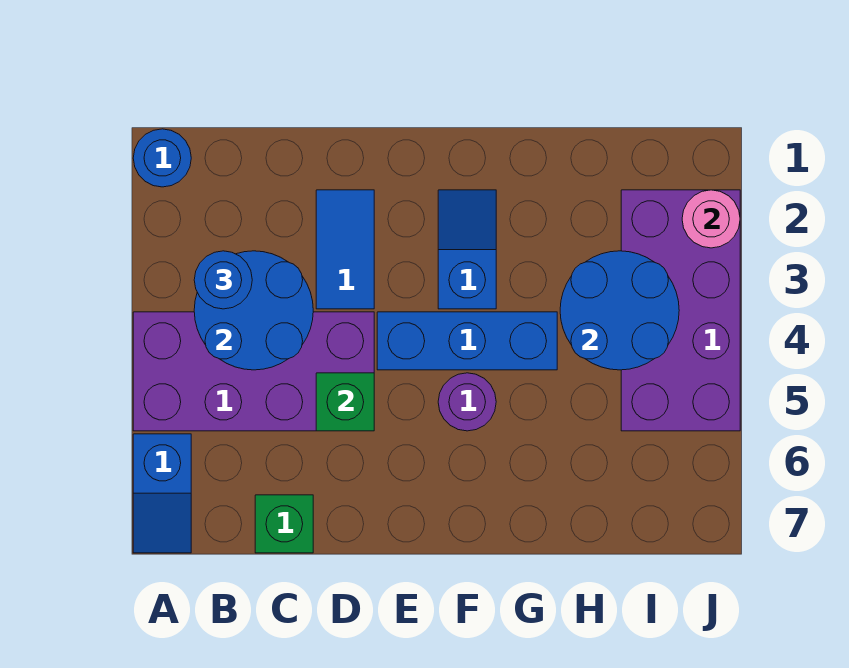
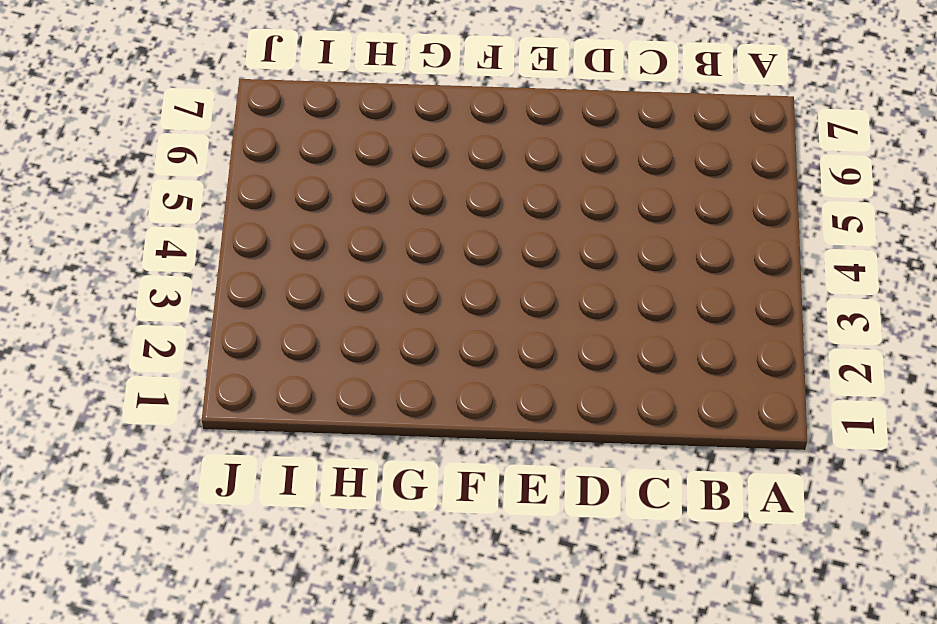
none -> blue 1x1 round brick [133,129,191,187]
none -> purple 2x4 brick [133,312,374,431]
none -> blue 1x2 slope [133,434,191,553]

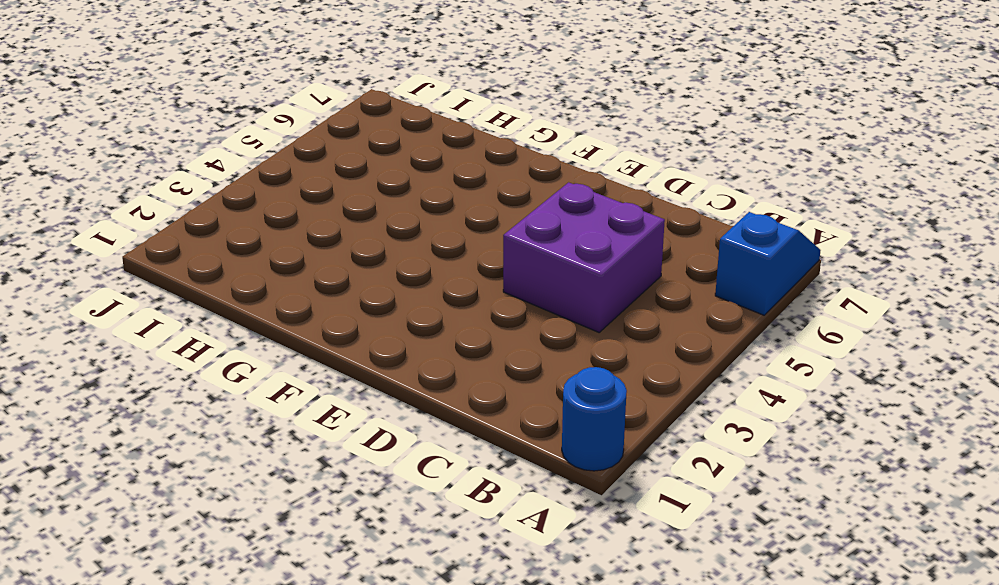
purple 2x2 brick [503,182,665,332] -> purple 2x4 brick [133,312,374,431]
none -> green 1x1 brick [255,495,313,553]
none -> blue 1x2 tile [316,190,374,309]
none -> blue 1x3 brick [377,312,557,370]

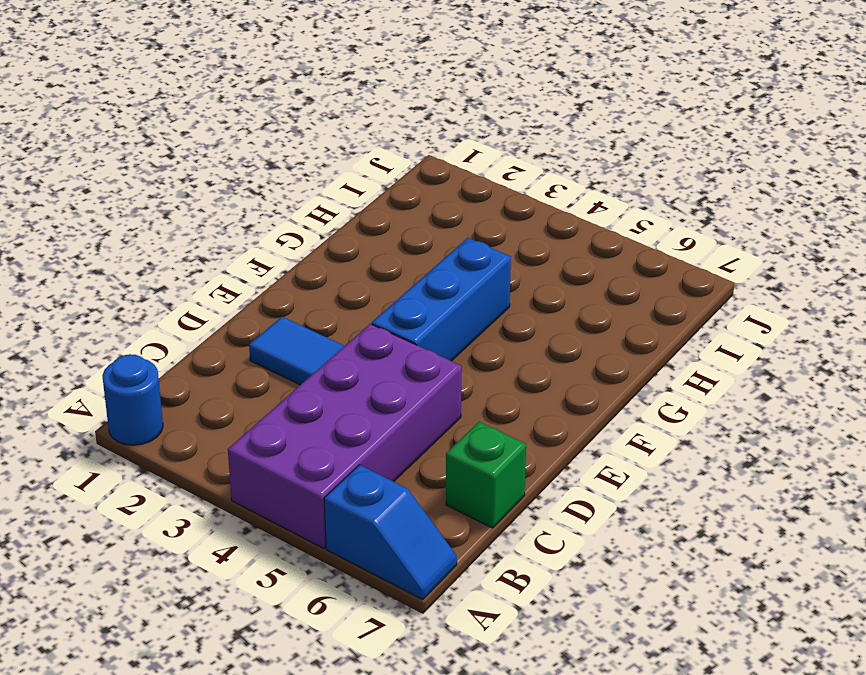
none -> blue 1x2 slope [438,190,496,309]
none -> purple 1x1 round brick [438,373,496,431]
none -> purple 2x4 brick [621,190,740,431]

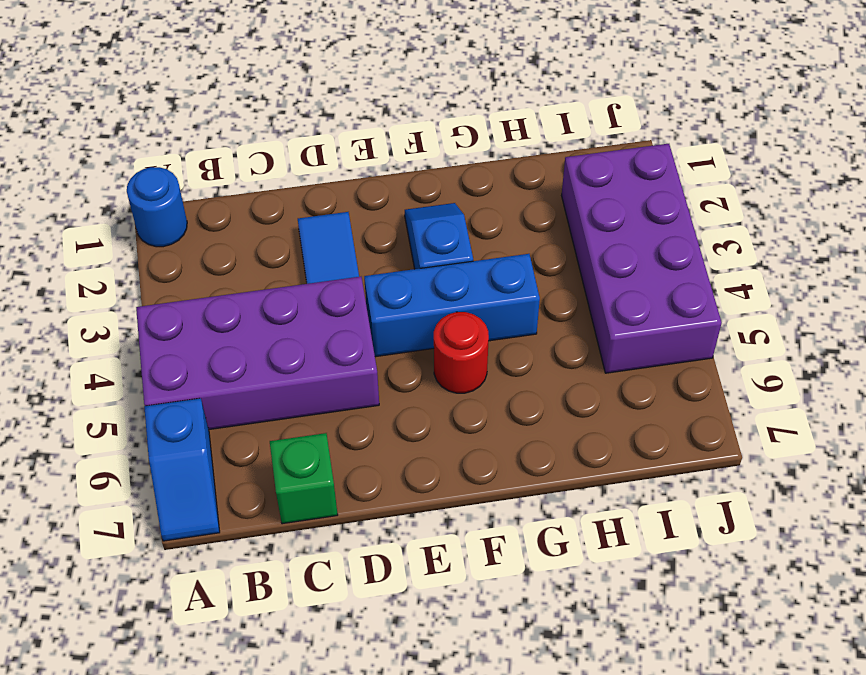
red 1x1 round brick [434,312,489,393] -> purple 1x1 round brick [438,373,496,431]
none -> blue 2x2 round brick [194,251,313,370]
none -> green 1x1 brick [316,373,374,431]
none -> blue 2x2 round brick [560,251,679,370]

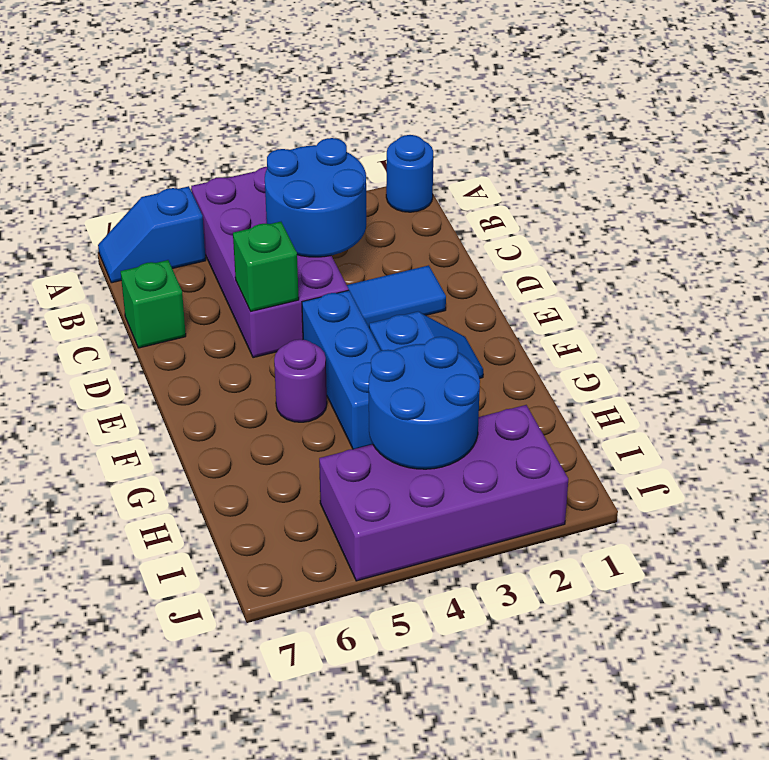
none -> pink 1x1 round brick [682,190,740,248]
none -> blue 1x1 round brick [194,251,252,309]

